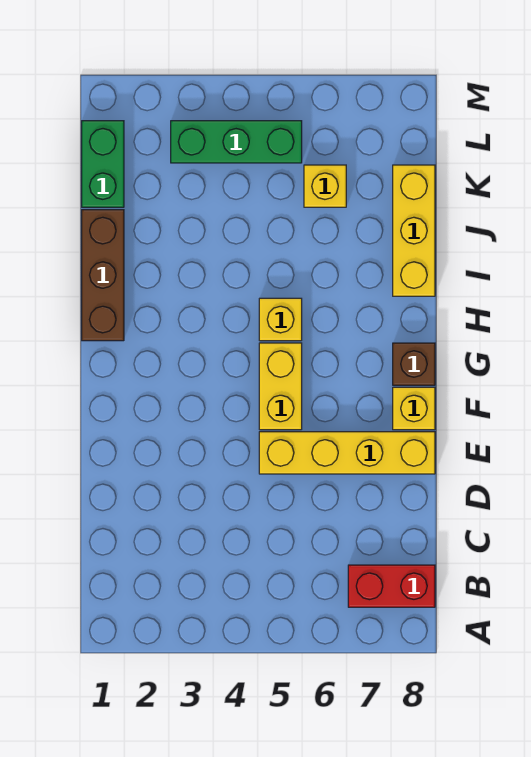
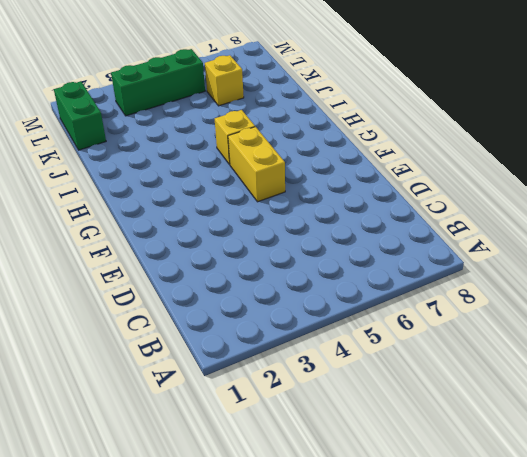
none -> red 1x2 brick [348,565,435,607]
none -> yellow 1x4 brick [259,432,435,474]

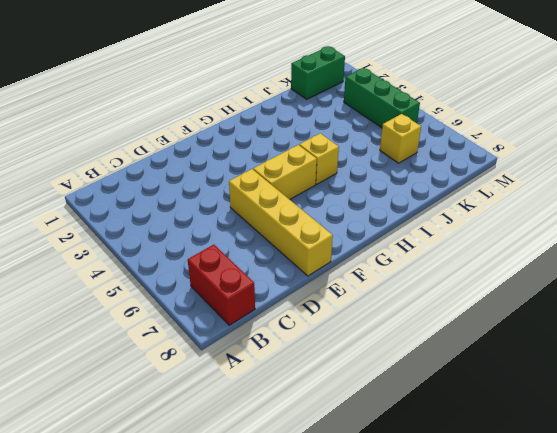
none -> yellow 1x1 brick [393,387,435,430]
none -> brown 1x1 brick [393,343,435,385]

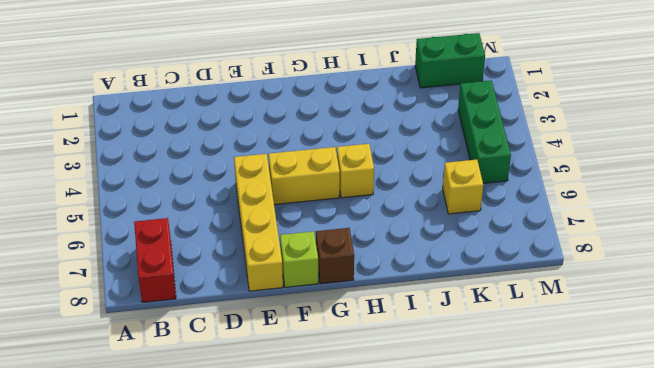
lime 1x1 brick [280,231,318,287] -> yellow 1x1 brick [393,387,435,430]
none -> brown 1x3 brick [82,210,124,341]
none -> yellow 1x3 brick [393,165,435,296]

